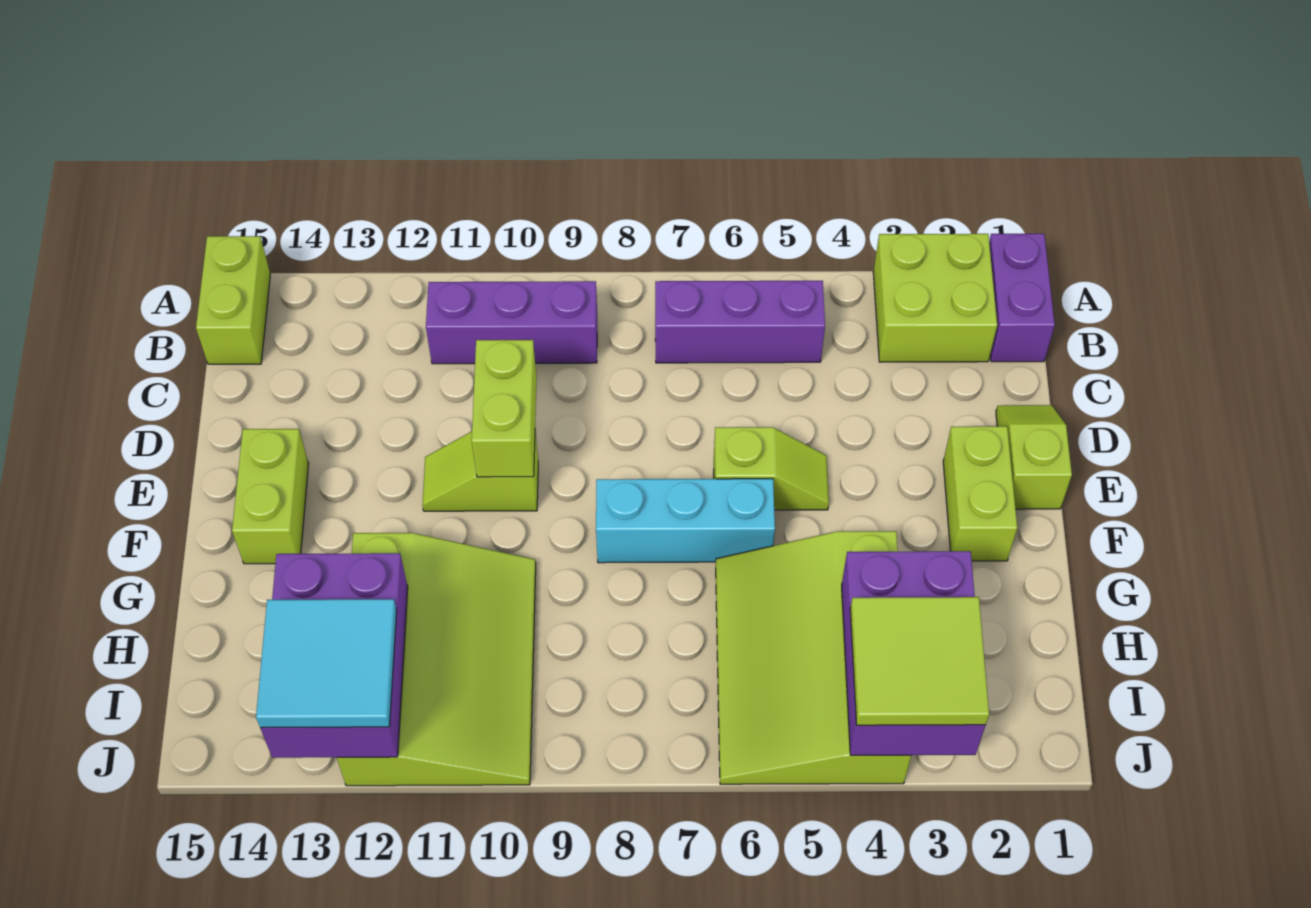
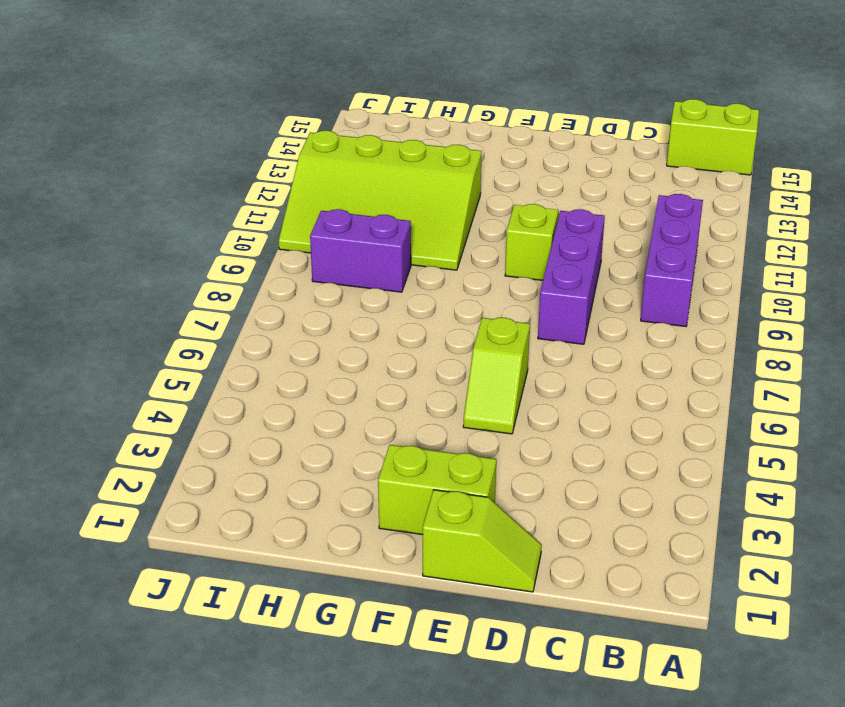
purple 1x3 brick [538,209,605,344] -> purple 1x3 brick moved to [655,281,825,363]
purple 1x2 brick [310,209,411,292] -> purple 1x2 brick moved to [989,234,1055,362]
none -> lime 2x2 brick [873,234,997,362]
none -> lime 1x2 brick [232,429,309,564]
none -> cyan 1x3 brick [596,479,775,563]

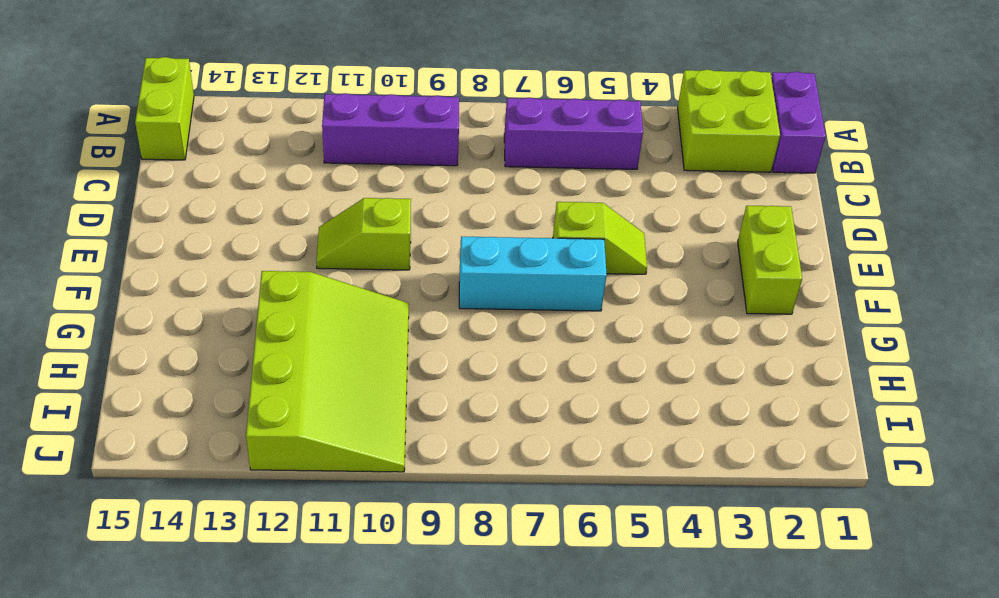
none -> lime 1x2 slope [996,405,1072,509]
none -> lime 1x2 brick [232,429,309,564]
none -> lime 3x4 slope [716,531,911,784]

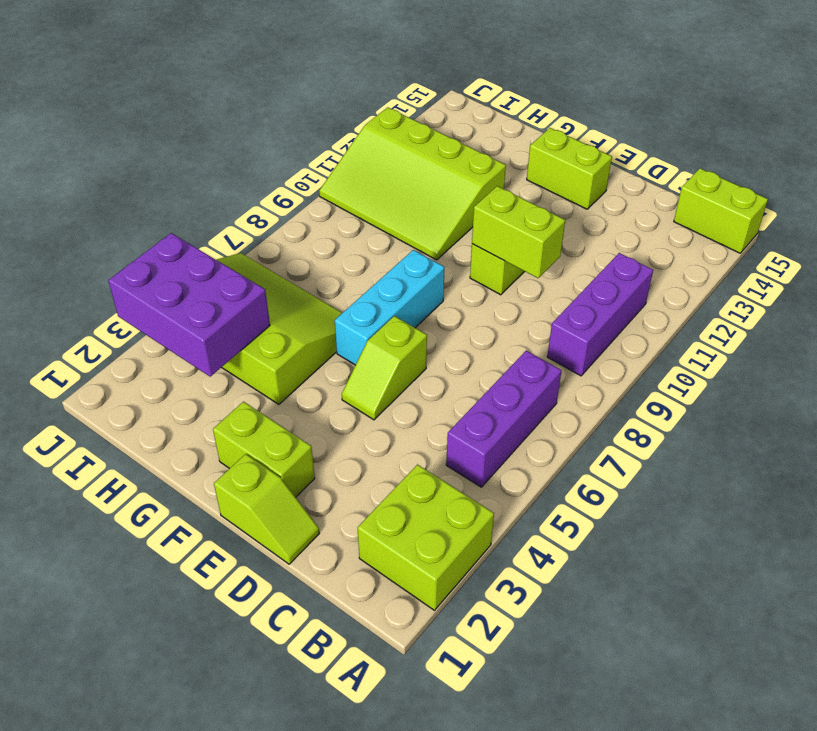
none -> purple 1x2 brick [989,234,1055,362]
none -> purple 2x3 brick [260,553,408,758]
none -> lime 2x2 tile [850,597,989,725]

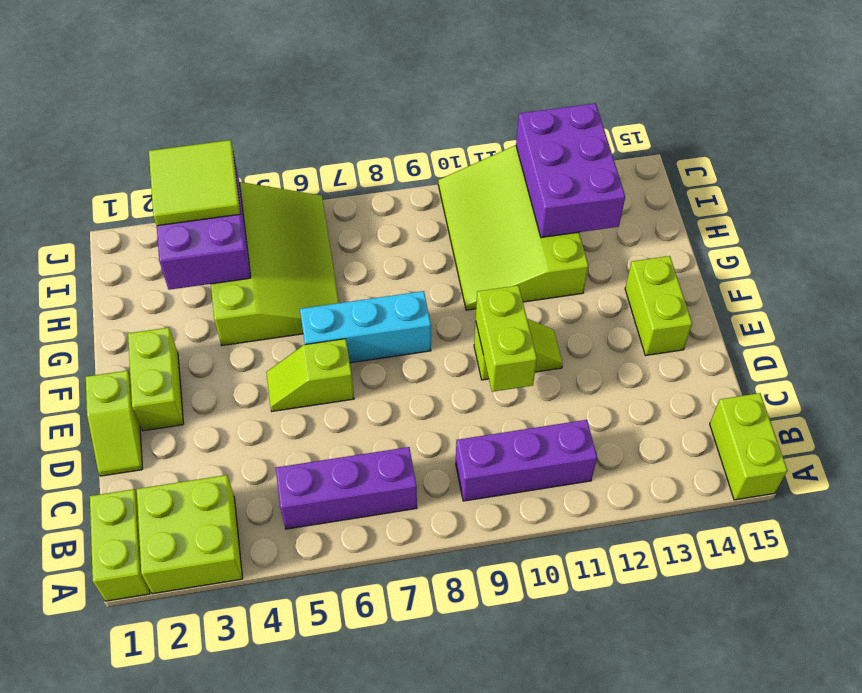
lime 1x2 brick [90,489,150,601] -> purple 1x2 brick [989,234,1055,362]
none -> cyan 2x2 tile [256,599,397,728]

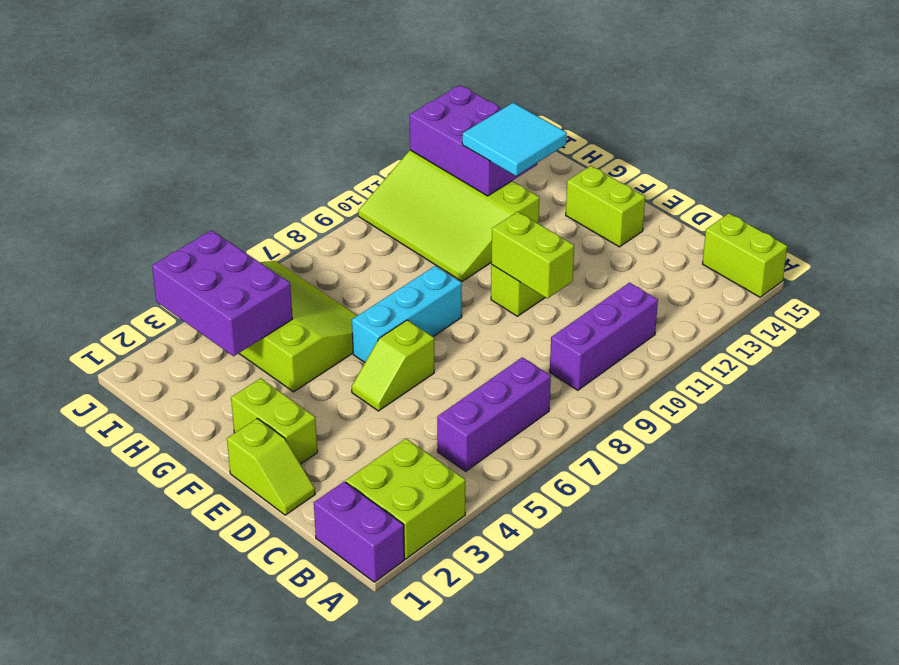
cyan 2x2 tile [462,103,567,176] -> cyan 2x2 tile moved to [256,599,397,728]
none -> lime 2x2 tile [850,597,989,725]

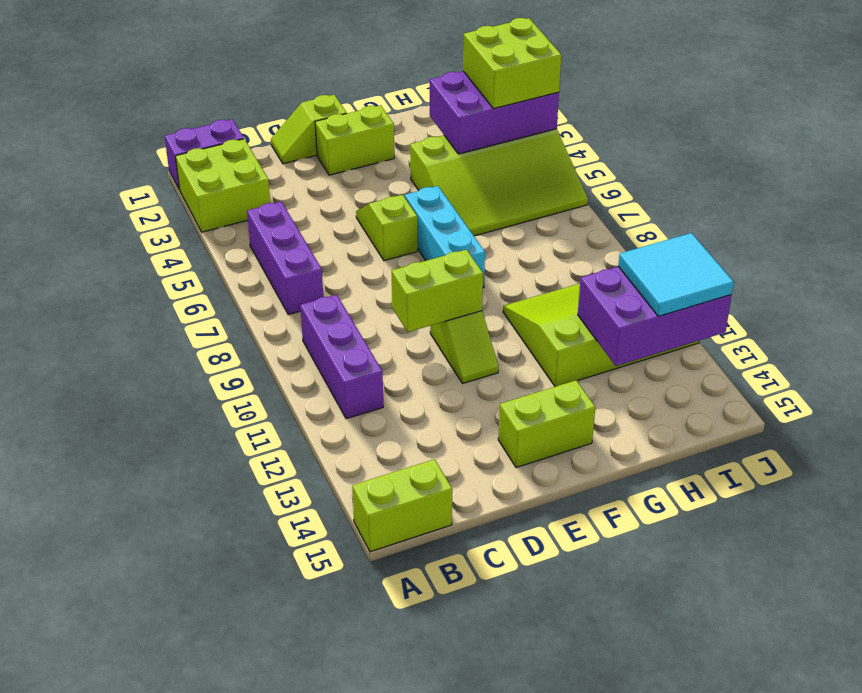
lime 2x2 brick [463,18,561,109] -> lime 2x2 tile [850,597,989,725]

